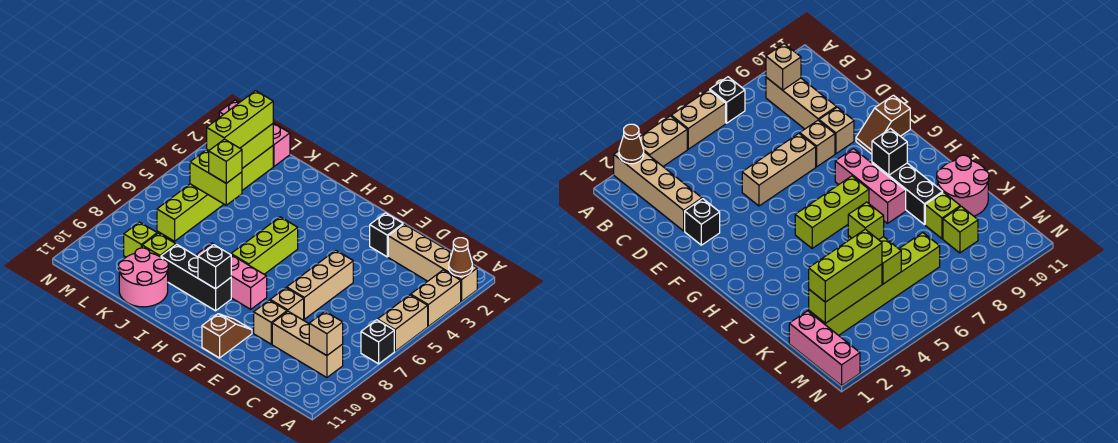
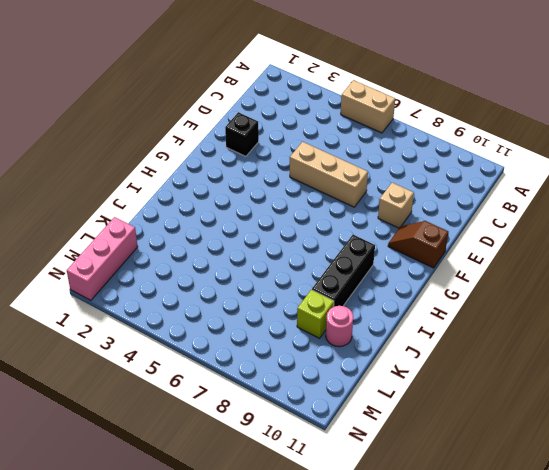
pink 1x1 round brick [326,306,353,347] -> pink 2x2 round brick [119,248,168,307]
none -> tan 1x4 brick [388,224,477,301]
none -> tan 1x2 brick [411,270,461,326]
none -> black 1x1 brick [361,320,394,364]

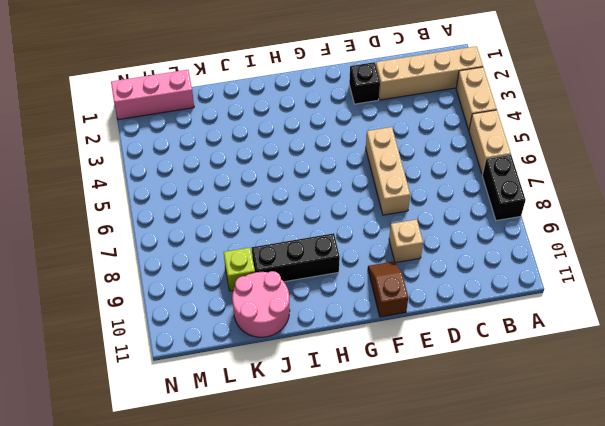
black 1x2 brick [482,155,526,221] -> black 1x1 brick [361,320,394,364]
none -> tan 1x3 brick [272,311,343,378]
none -> tan 1x1 brick [270,288,304,320]
none -> pink 1x3 brick [196,243,267,309]

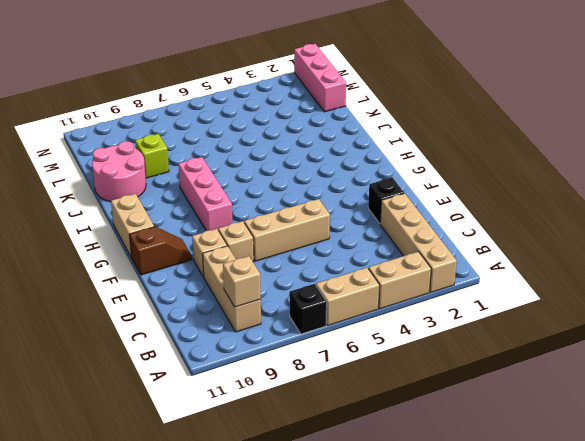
tan 1x2 brick [111,194,154,257] -> none
none -> lime 1x3 brick [231,217,298,274]
none -> black 1x3 brick [161,244,231,311]
none -> lime 1x6 brick [157,146,273,241]

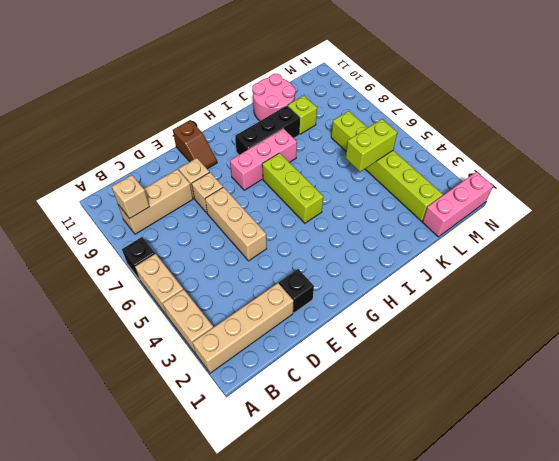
none -> lime 1x1 brick [124,222,157,257]
none -> brown 1x1 cone [449,238,472,276]
none -> black 1x1 brick [198,245,231,289]

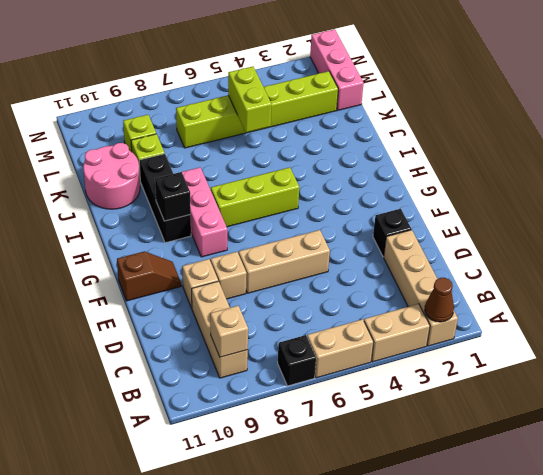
none -> lime 1x3 brick [207,124,273,168]
none -> lime 1x1 brick [209,139,242,183]
none -> lime 1x3 brick [207,91,273,151]

